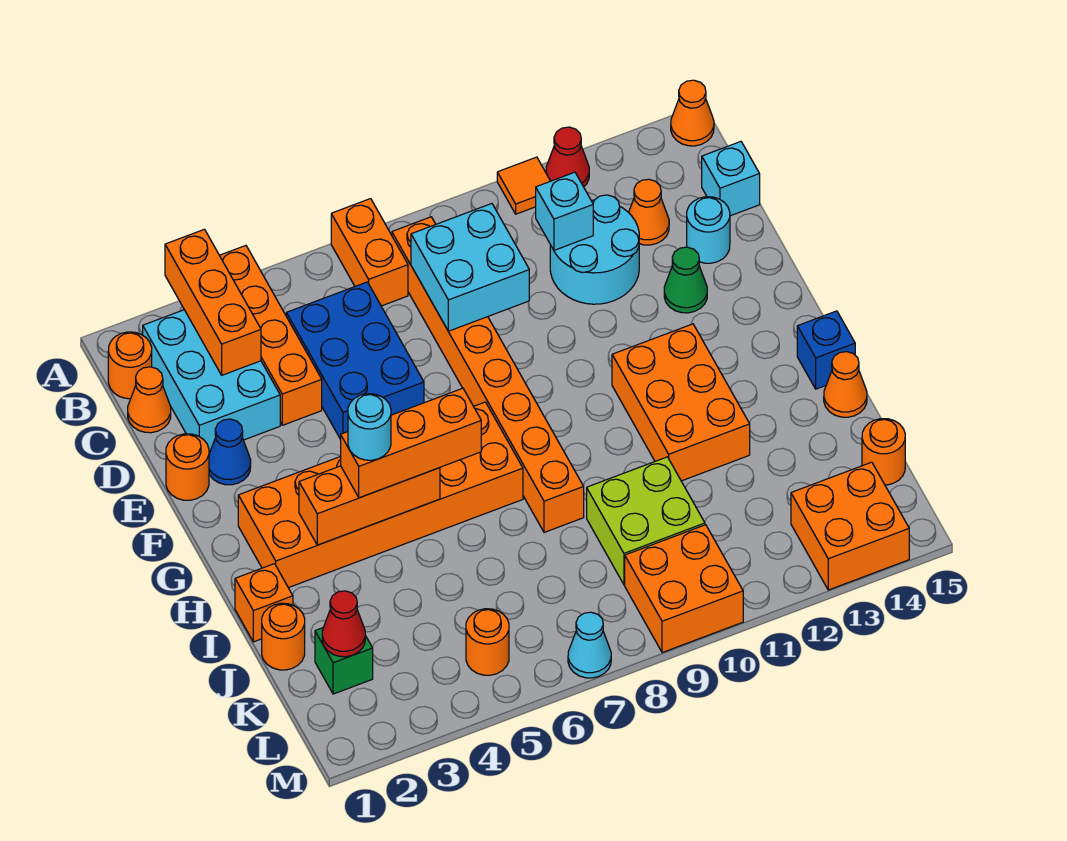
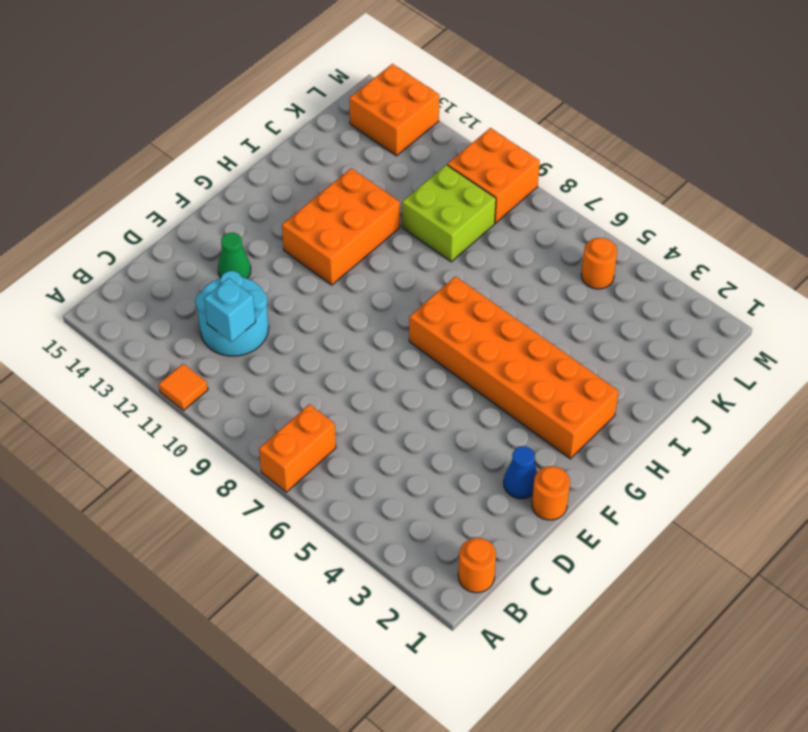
none -> orange 1x4 brick [220,246,322,425]
none -> red 1x1 cone [546,127,589,187]
none -> orange 1x1 cone [671,80,714,146]
none -> cyan 2x3 brick [143,310,280,453]

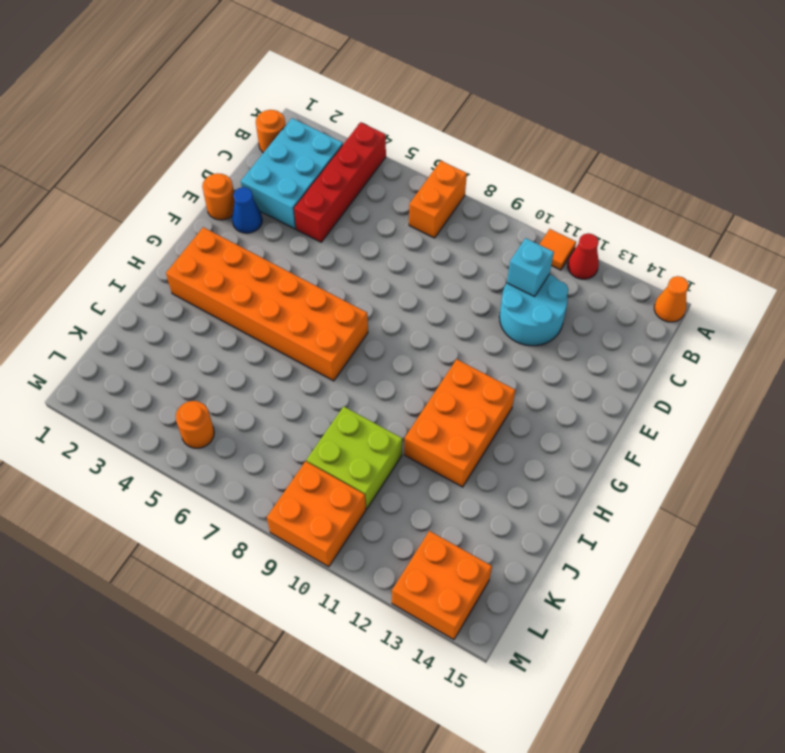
red 1x4 brick [294,122,386,242] -> orange 1x4 brick [220,246,322,425]
none -> orange 1x8 brick [392,217,584,532]
none -> orange 1x1 cone [128,367,171,433]
none -> blue 2x3 brick [286,282,424,439]
none -> orange 1x1 cone [629,179,669,245]

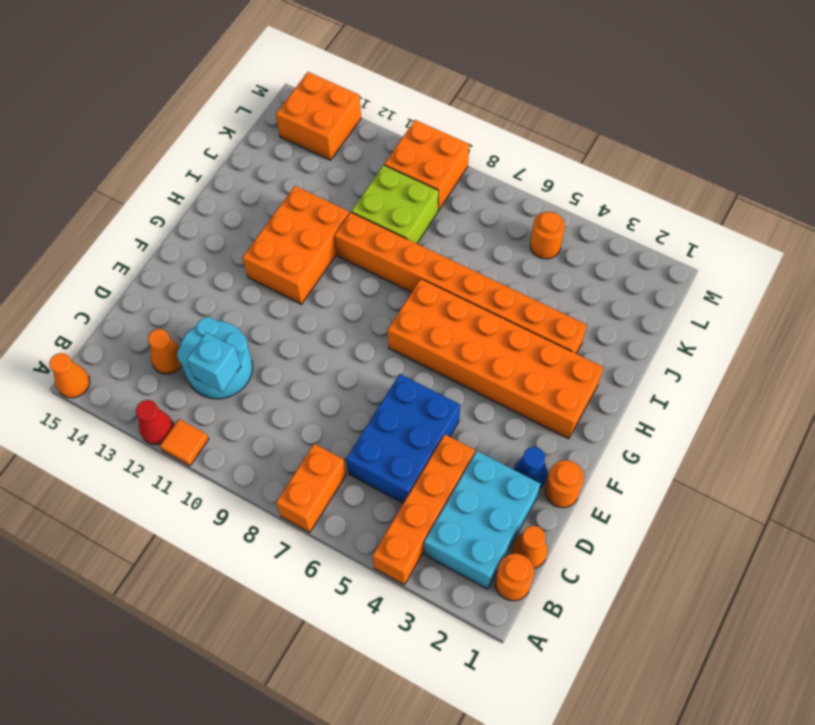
orange 1x8 brick [334,212,587,353] -> orange 1x8 brick turned to [392,217,584,532]
none -> cyan 1x1 brick [702,142,760,216]
none -> cyan 1x1 round brick [687,197,730,263]
none -> green 1x1 cone [664,247,707,313]
none -> blue 1x1 brick [797,311,855,389]

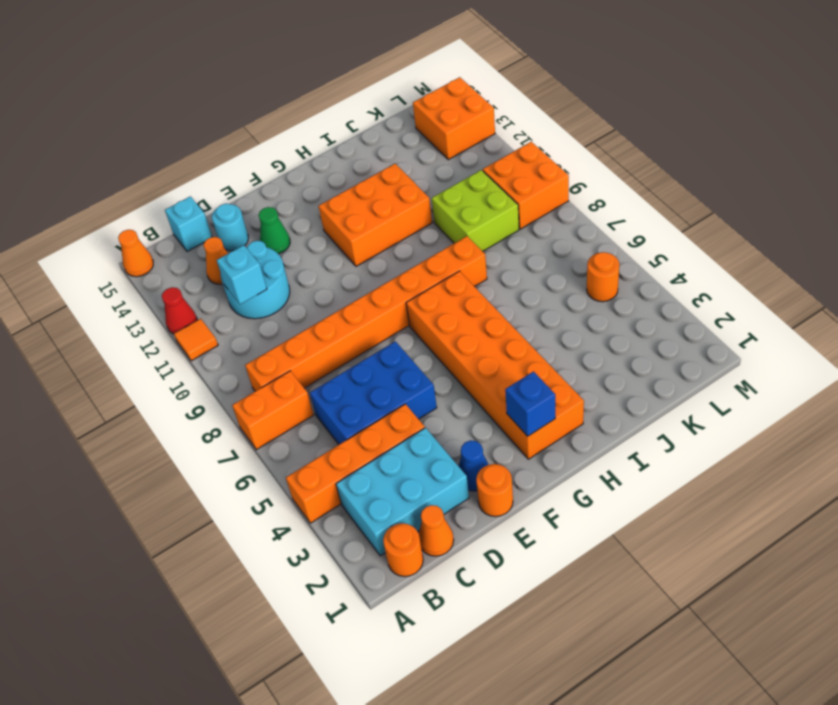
blue 1x1 brick [505,372,555,436] -> blue 1x1 brick moved to [797,311,855,389]
none -> orange 1x1 brick [235,564,293,642]
none -> orange 1x1 cone [824,352,867,417]
none -> orange 1x1 round brick [262,603,305,670]
none -> green 1x1 brick [315,628,373,694]

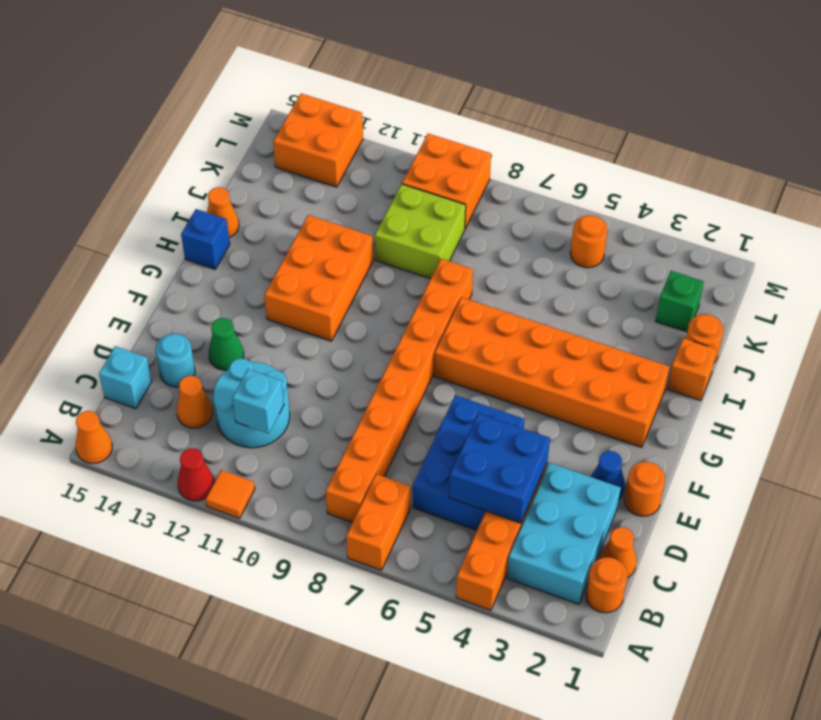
blue 2x2 brick [449,413,550,523] -> none
none -> orange 1x1 round brick [862,419,905,485]
none -> cyan 1x1 cone [568,612,611,678]
none -> orange 1x3 brick [165,229,261,375]
none -> cyan 2x2 brick [411,204,529,331]

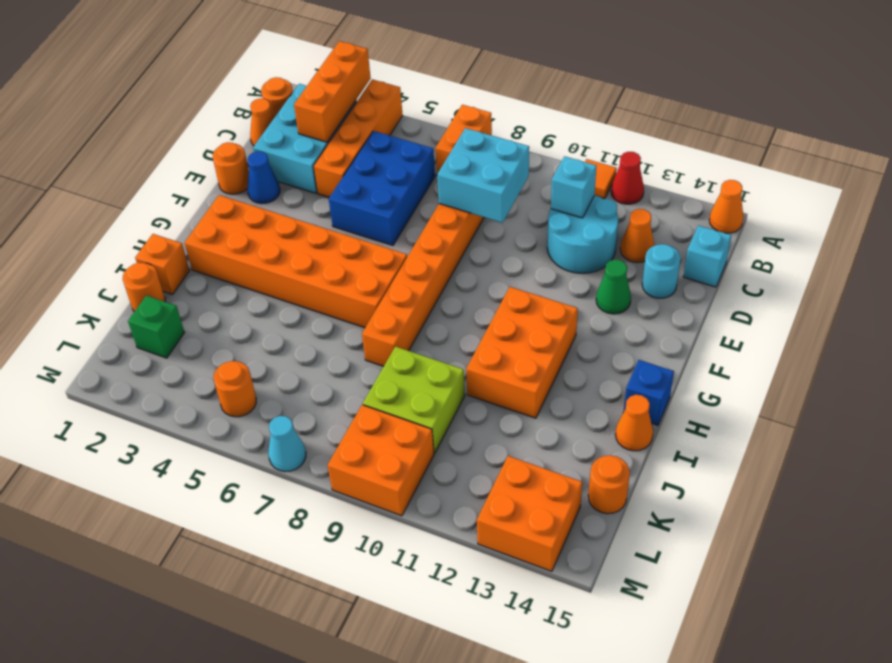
none -> orange 1x3 brick [299,466,440,545]
none -> red 1x1 cone [322,591,365,657]
none -> orange 1x3 brick [341,388,481,498]
none -> cyan 1x1 round brick [348,394,391,460]

